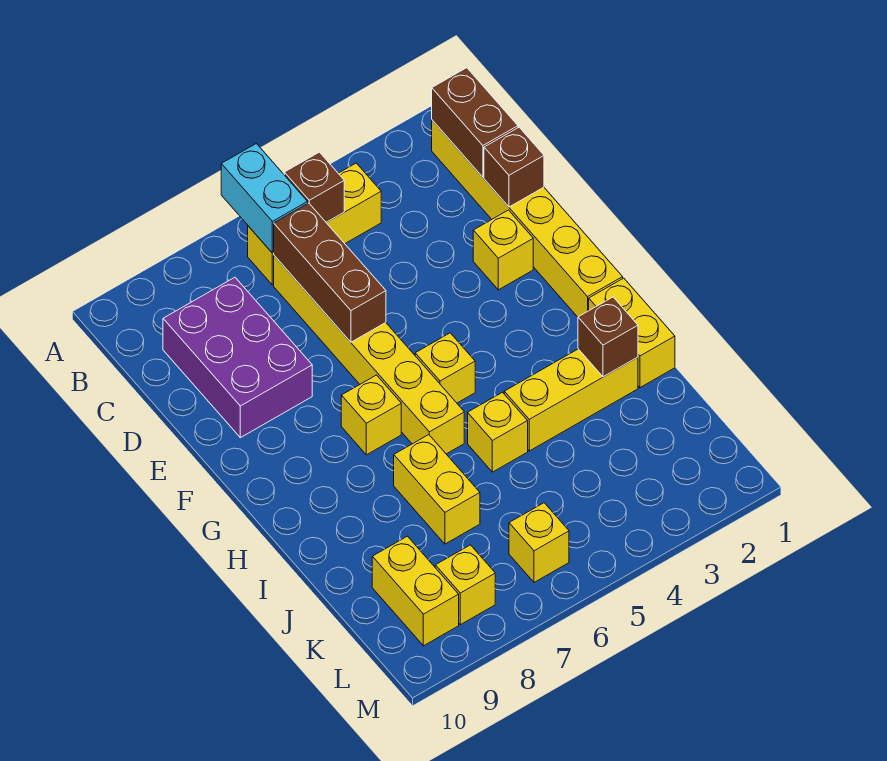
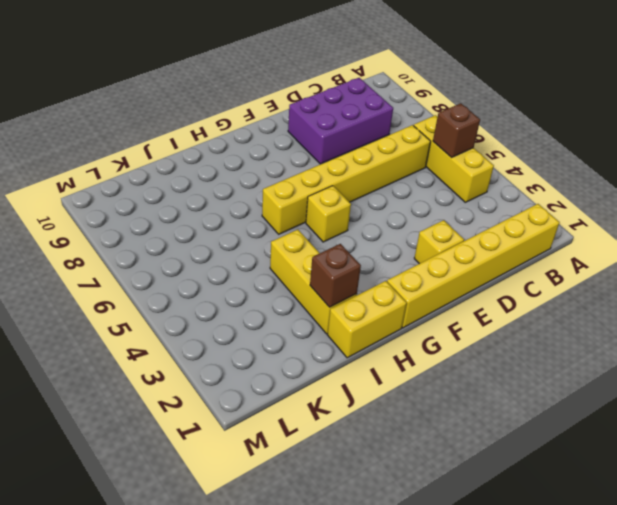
none -> yellow 1x1 brick [341,375,401,455]
none -> yellow 1x1 brick [468,392,528,472]
none -> yellow 1x2 brick [394,435,480,544]

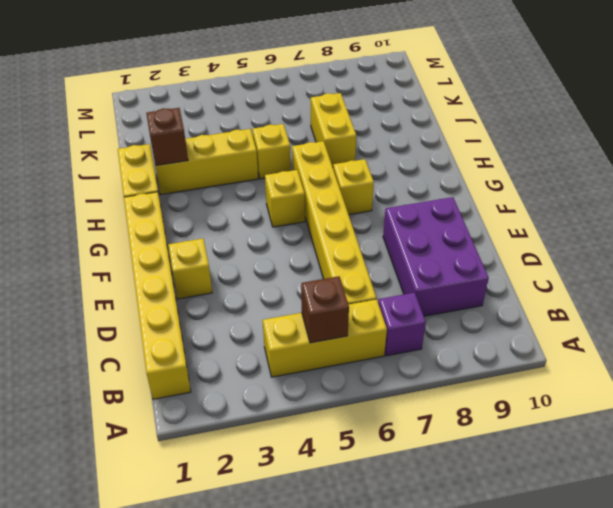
purple 1x1 brick [378,293,426,356] -> none
none -> yellow 1x2 brick [372,536,459,646]
none -> yellow 1x1 brick [509,503,569,582]
none -> yellow 1x1 brick [435,545,495,625]

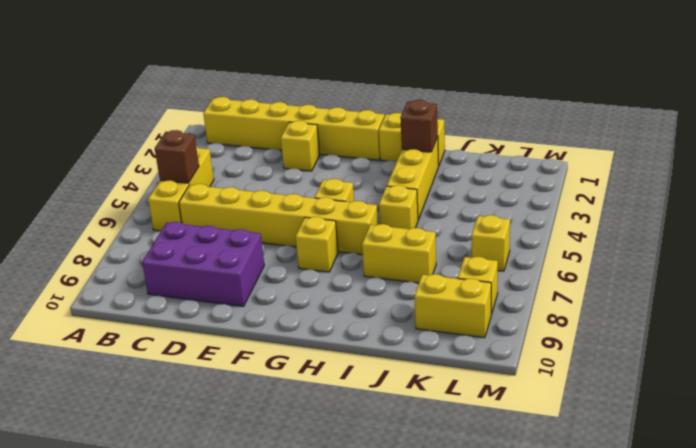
none -> cyan 1x2 brick [221,144,308,253]
none -> brown 1x2 brick [432,68,518,177]
none -> brown 1x3 brick [274,203,386,342]

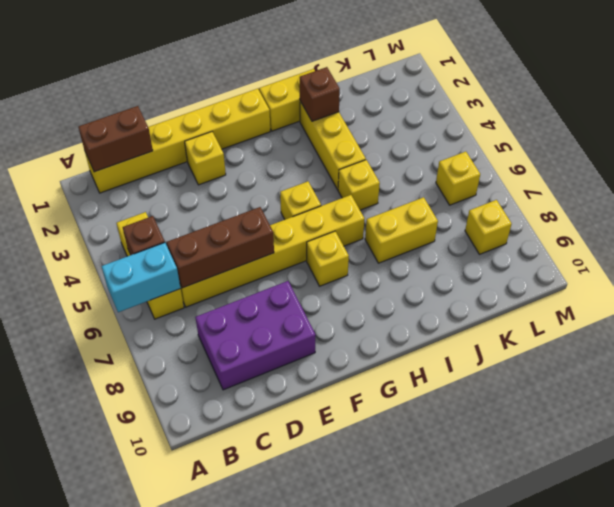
none -> yellow 1x2 brick [372,536,459,646]
none -> brown 1x1 brick [484,127,544,207]

